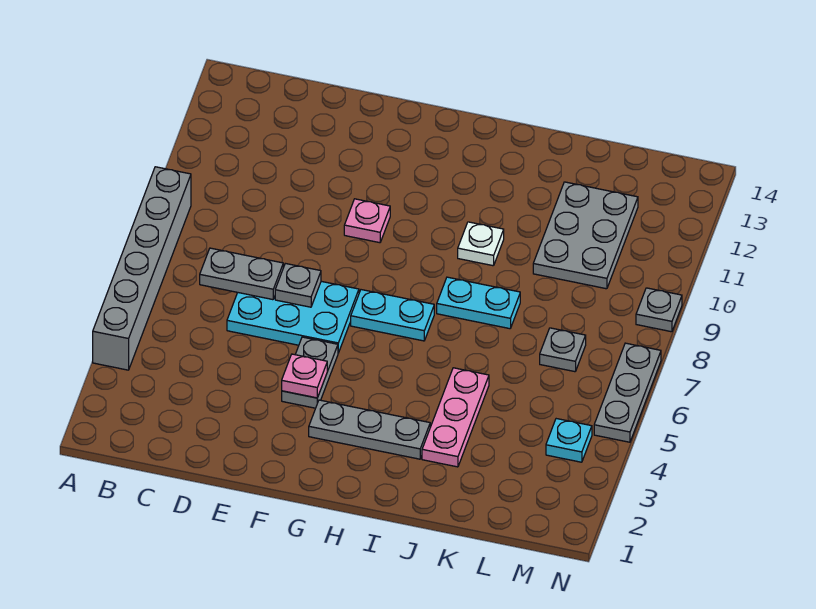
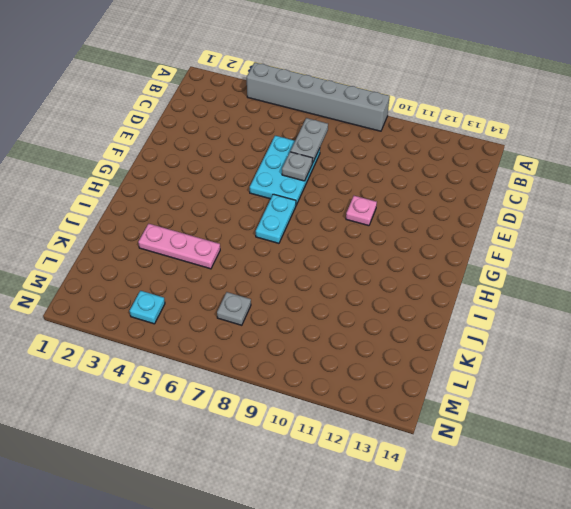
none -> grey 1x2 plate [282,337,338,408]
none -> grey 1x3 plate [309,400,430,459]
none -> cyan 1x2 plate [437,277,520,329]

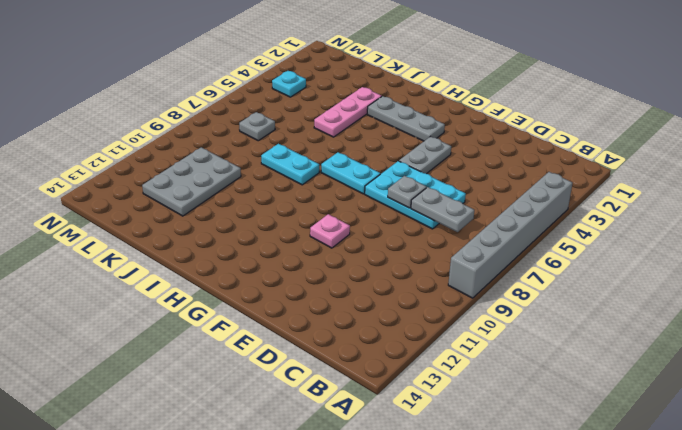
none -> white 1x1 plate [458,222,504,266]
none -> grey 1x3 plate [594,343,661,442]
none -> grey 1x1 plate [636,288,682,332]

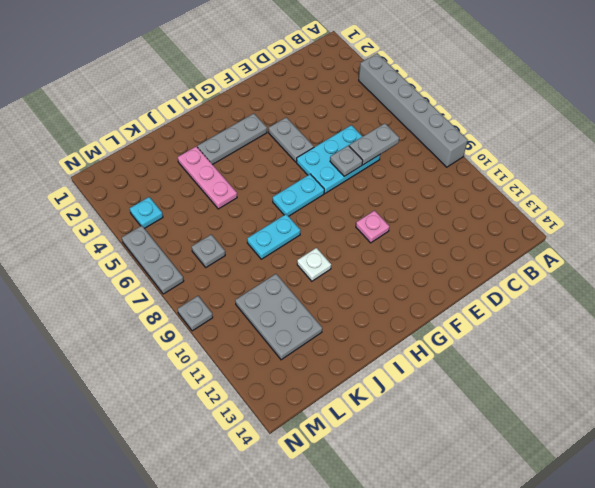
none -> pink 1x1 plate [282,354,327,398]

